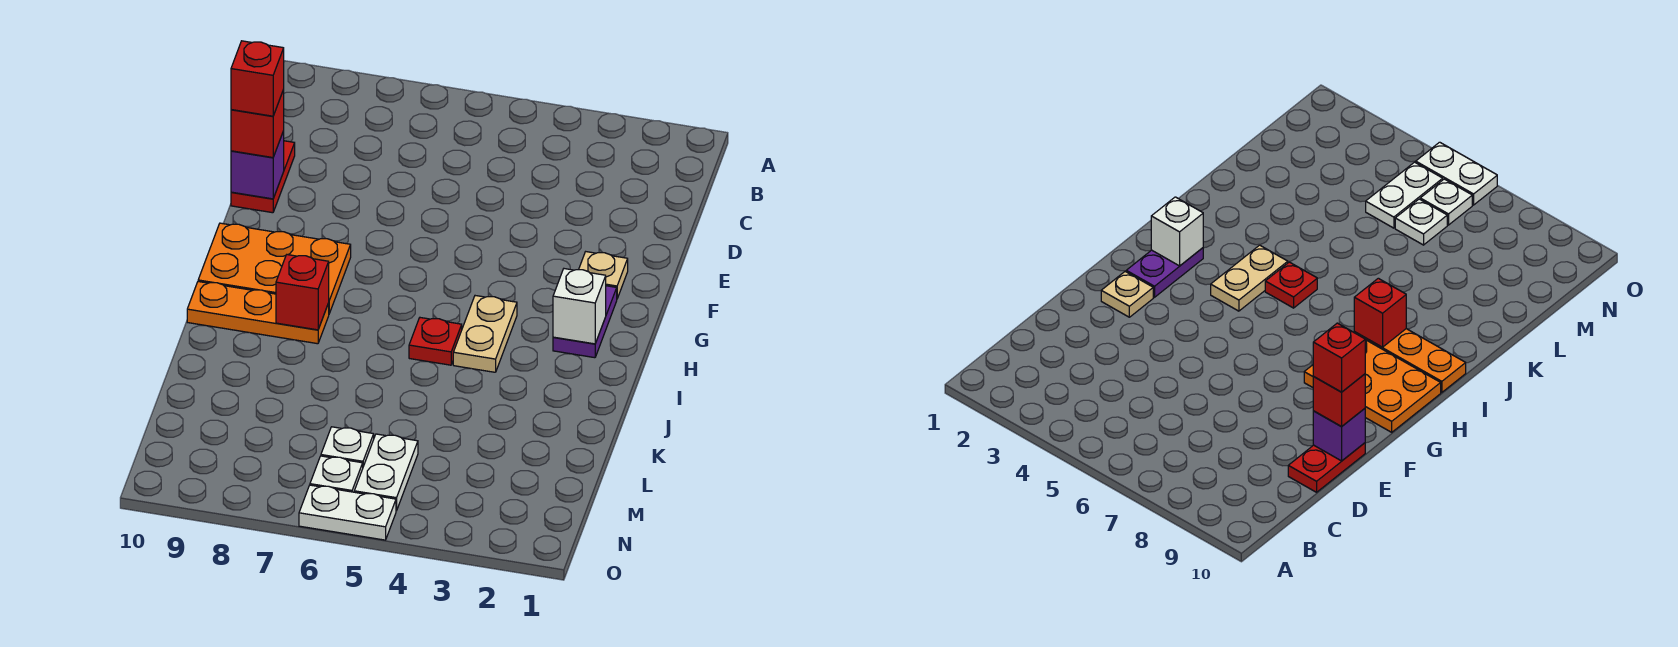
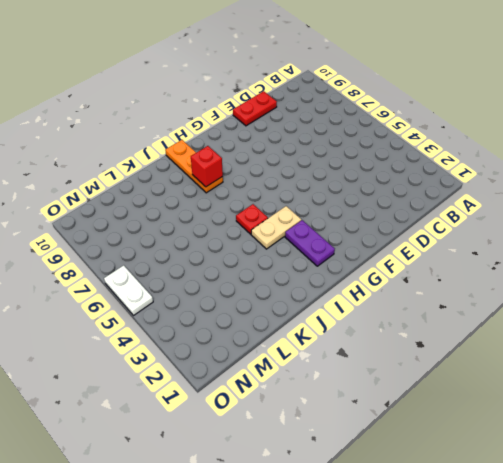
purple 1x2 plate [285,220,335,266] -> purple 1x2 plate turned to [553,286,617,358]
none -> tan 1x1 plate [579,252,628,298]
none -> orange 2x3 plate [198,223,351,313]
none -> white 1x2 plate [354,434,418,511]

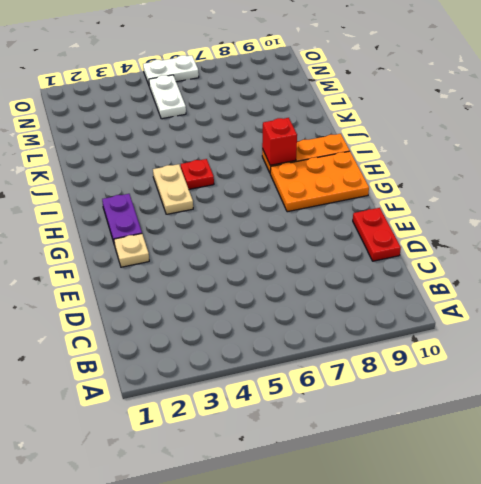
none -> white 1x1 plate [321,427,374,466]
none -> white 1x1 plate [310,456,363,492]
none -> purple 1x1 brick [231,131,284,199]

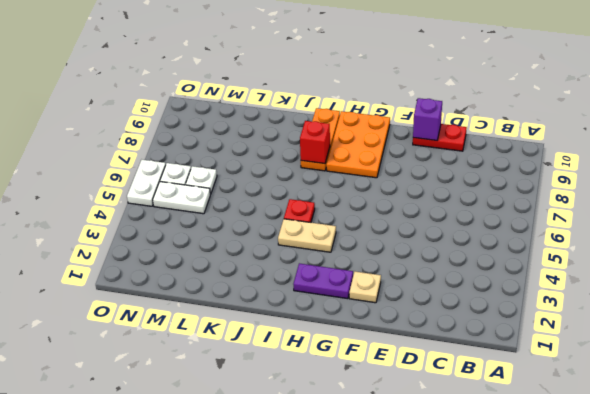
none -> white 1x1 brick [553,269,606,344]
none -> red 1x1 brick [231,90,284,158]
none -> red 1x1 brick [231,41,284,116]

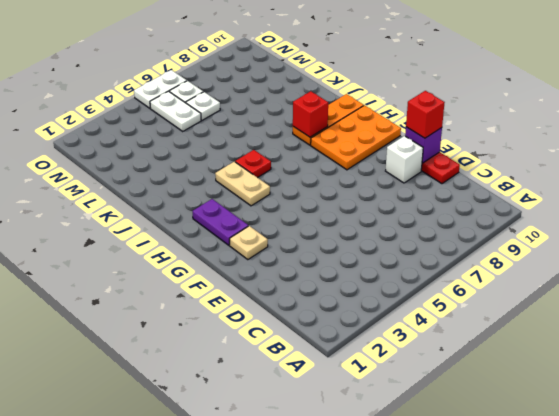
white 1x1 brick [386,136,423,183] -> white 1x1 brick moved to [553,269,606,344]
none -> red 1x1 brick [231,41,284,116]

